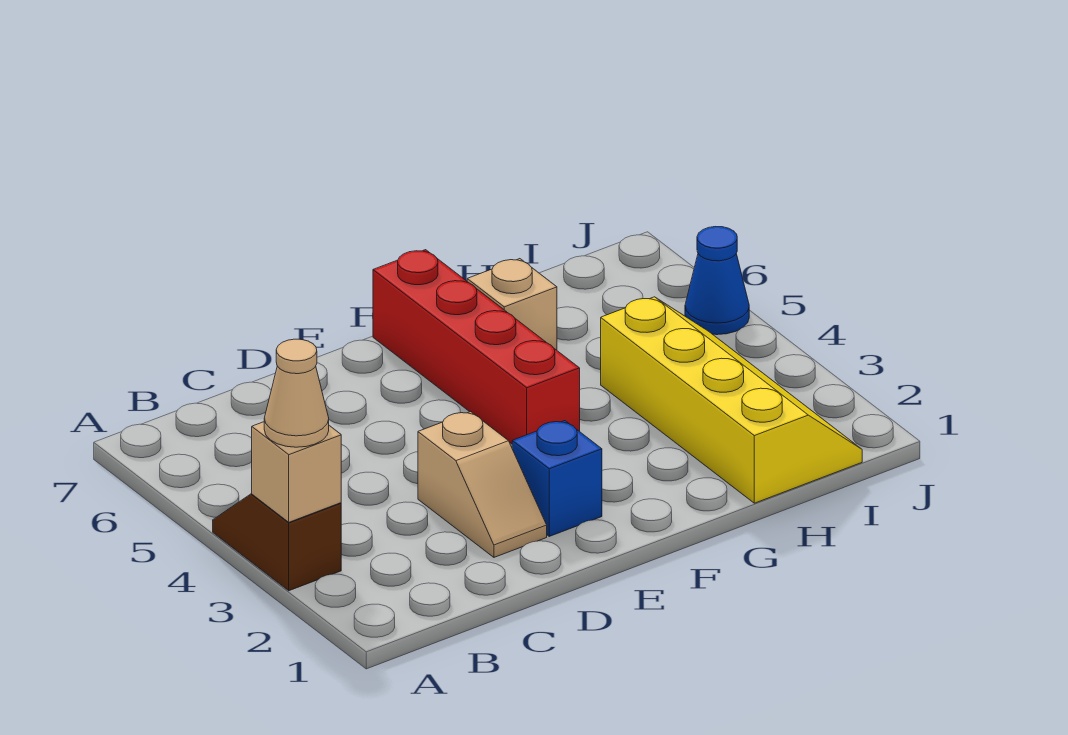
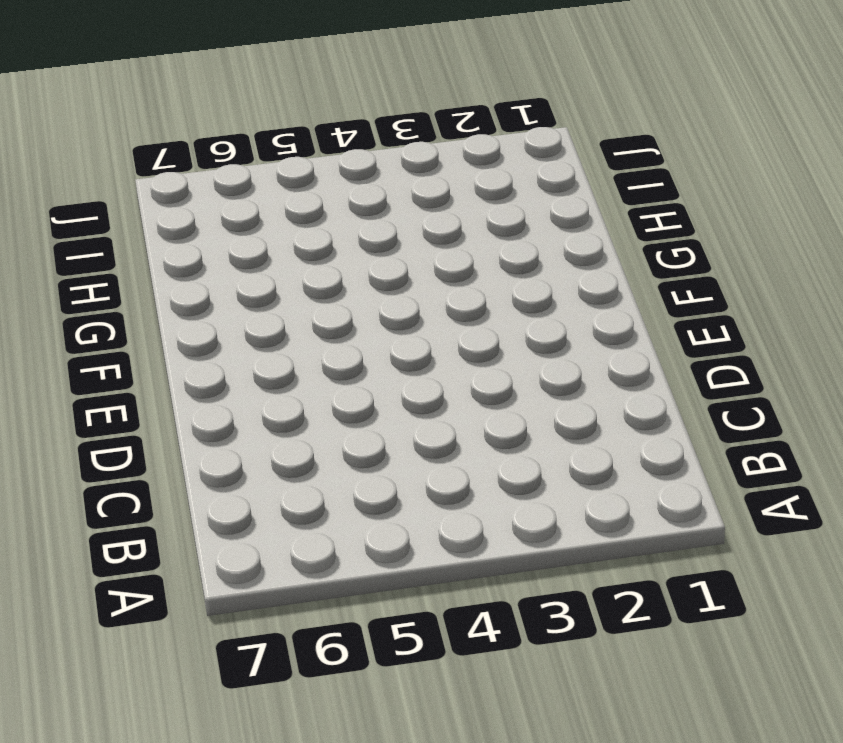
none -> brown 1x2 slope [213,494,341,591]
none -> tan 1x2 slope [418,412,547,557]

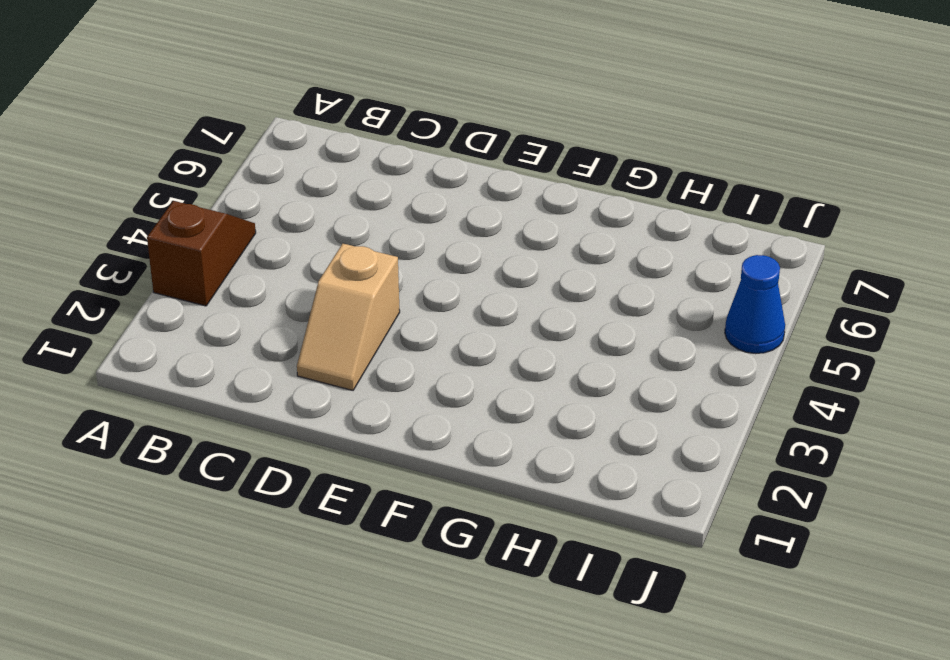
none -> blue 1x1 brick [512,421,602,536]
none -> red 1x4 brick [373,250,580,444]

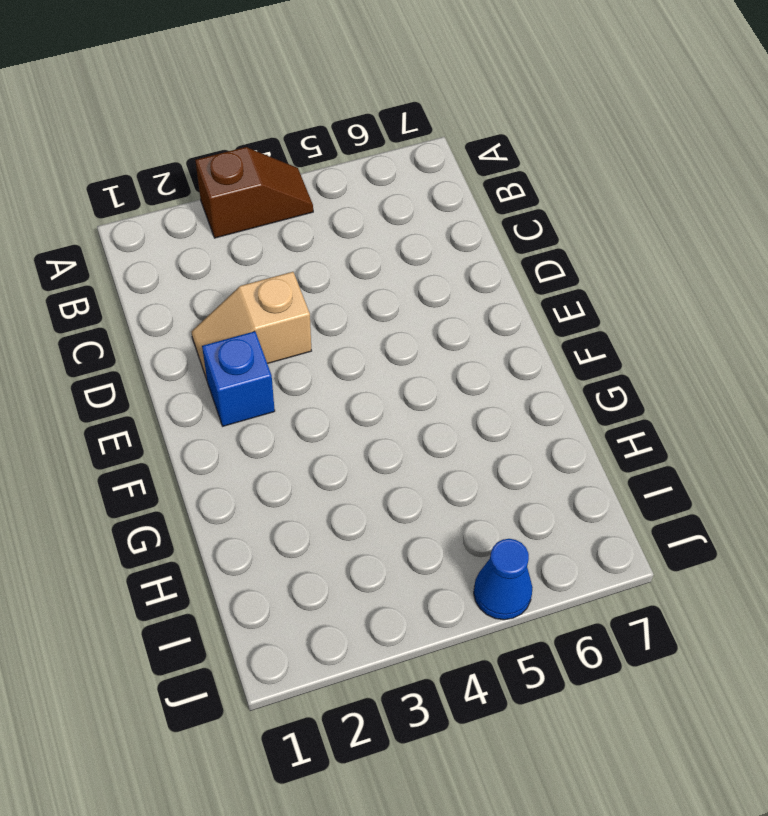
none -> red 1x4 brick [373,250,580,444]
none -> tan 1x1 brick [467,259,557,350]

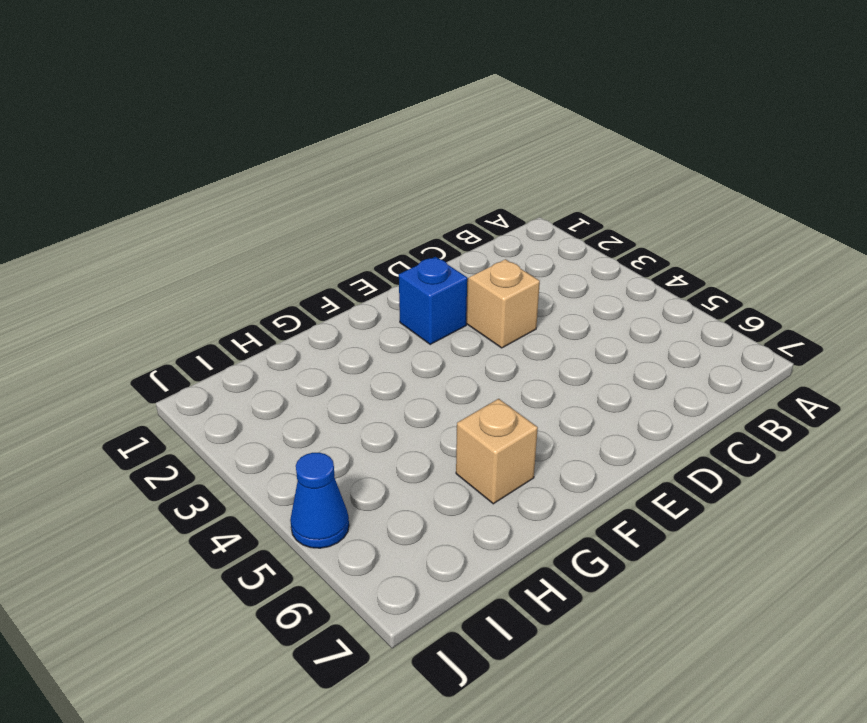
none -> brown 1x2 slope [213,494,341,591]
none -> red 1x4 brick [373,250,580,444]

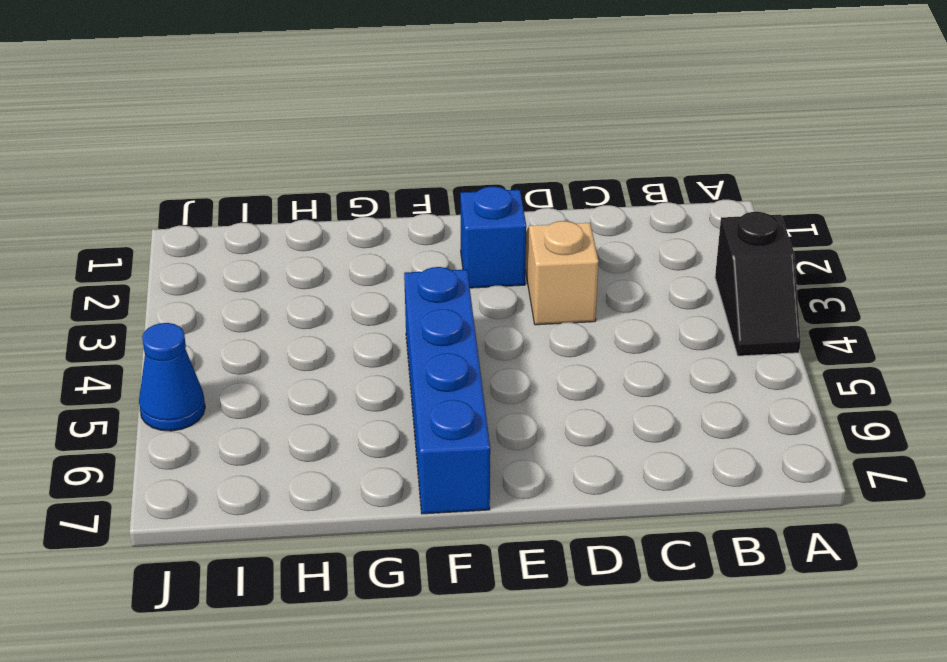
black 1x2 slope [715,212,801,356] -> brown 1x2 slope [213,494,341,591]
blue 1x4 brick [404,267,490,514] -> red 1x4 brick [373,250,580,444]
none -> tan 1x1 brick [467,259,557,350]
none -> yellow 2x4 slope [601,297,862,503]

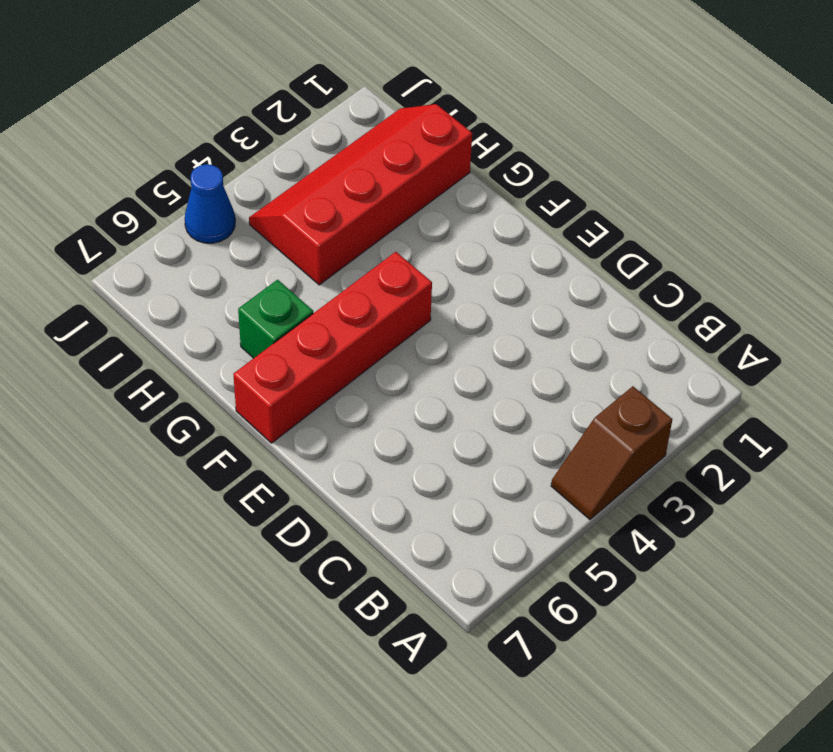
green 1x1 brick [238,280,313,358] -> tan 1x1 brick [467,259,557,350]
red 2x4 slope [249,104,472,285] -> yellow 2x4 slope [601,297,862,503]
none -> tan 1x2 slope [418,412,547,557]
none -> blue 1x1 brick [512,421,602,536]

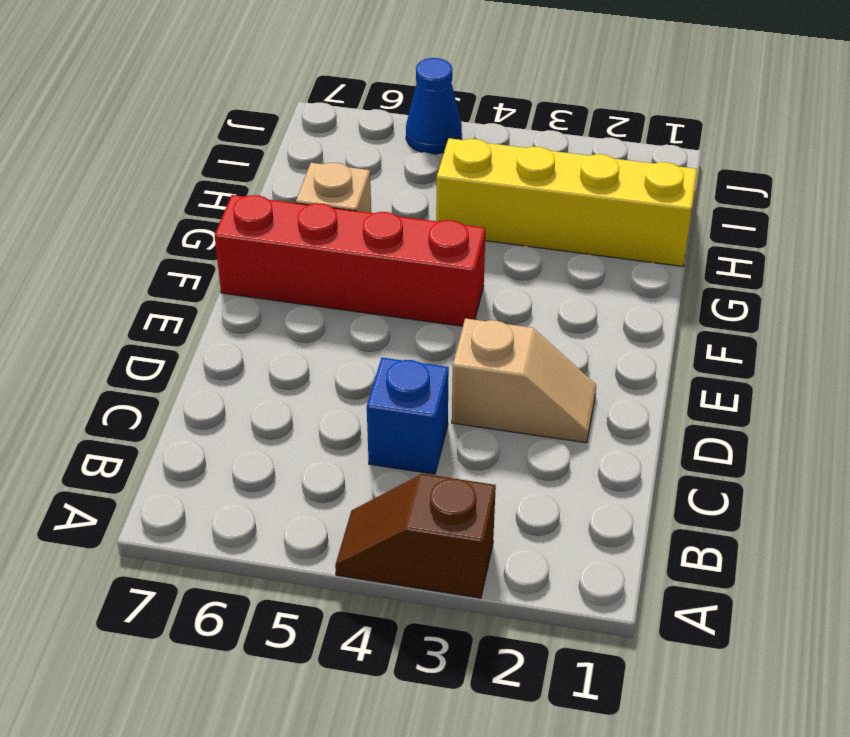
blue 1x1 brick [367,358,449,474] -> blue 1x1 brick moved to [512,421,602,536]
none -> tan 1x1 brick [252,422,341,522]
none -> tan 1x1 cone [264,339,329,447]

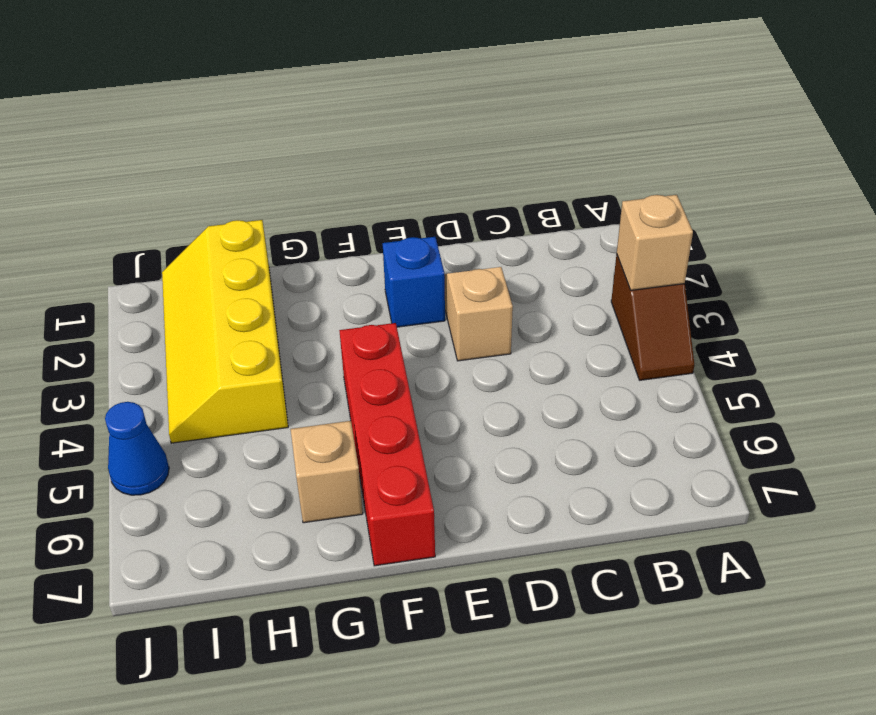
none -> tan 1x1 cone [264,339,329,447]

